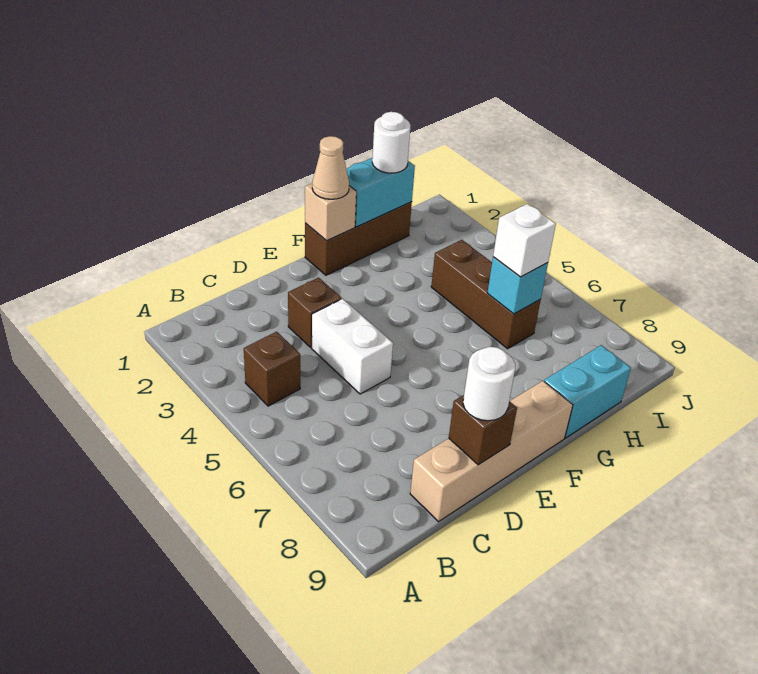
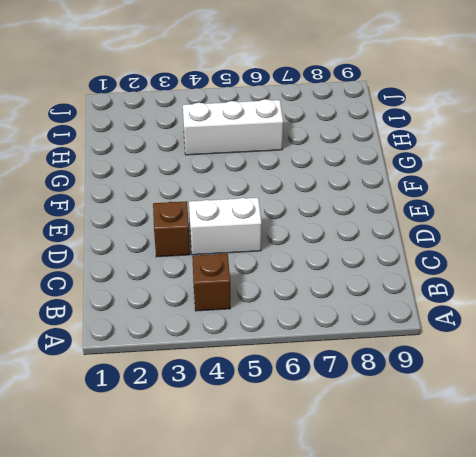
white 1x3 brick [183,99,283,155] -> brown 1x3 brick [431,240,541,349]
none -> tan 1x4 brick [410,381,573,522]
none -> brown 1x3 brick [305,202,412,275]
none -> cyan 1x2 brick [544,345,631,438]

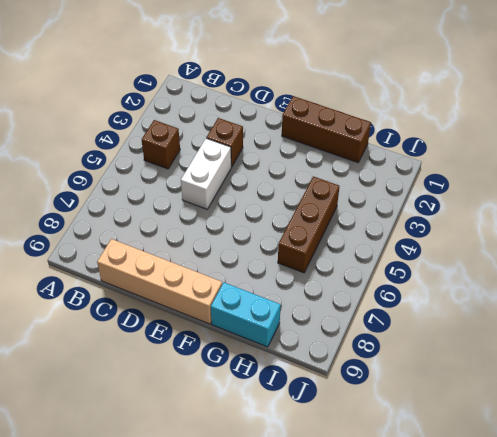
none -> brown 1x1 brick [449,395,517,465]
none -> tan 1x1 brick [305,184,356,241]
none -> cyan 1x2 brick [346,158,415,227]

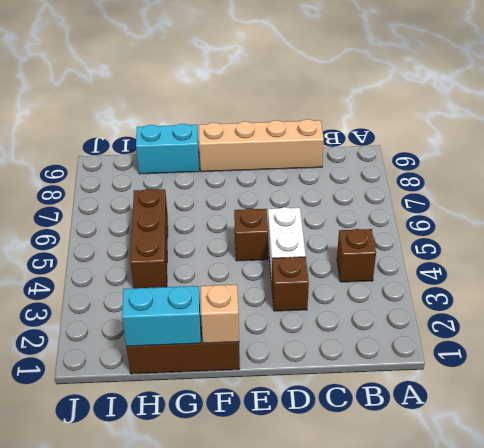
brown 1x1 brick [234,208,268,261] -> brown 1x1 brick moved to [449,395,517,465]
none -> cyan 1x1 brick [487,257,548,314]
none -> white 1x1 round brick [463,347,515,421]
none -> tan 1x1 cone [312,136,349,199]

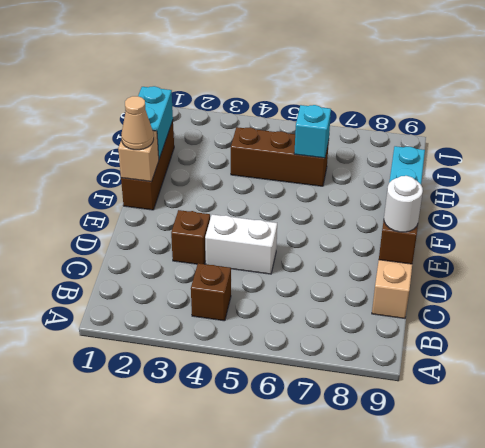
none -> white 1x1 round brick [372,112,411,173]
none -> white 1x1 brick [493,204,556,277]

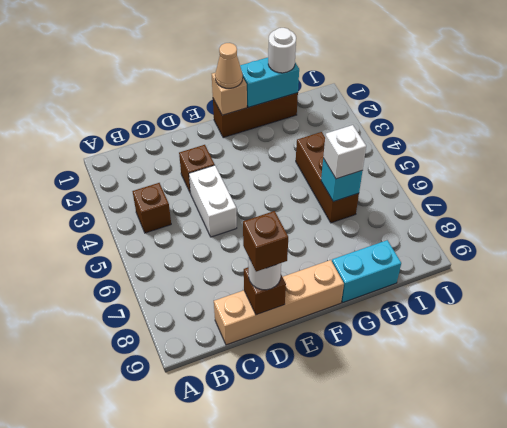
brown 1x1 brick [243,211,288,272] -> none

